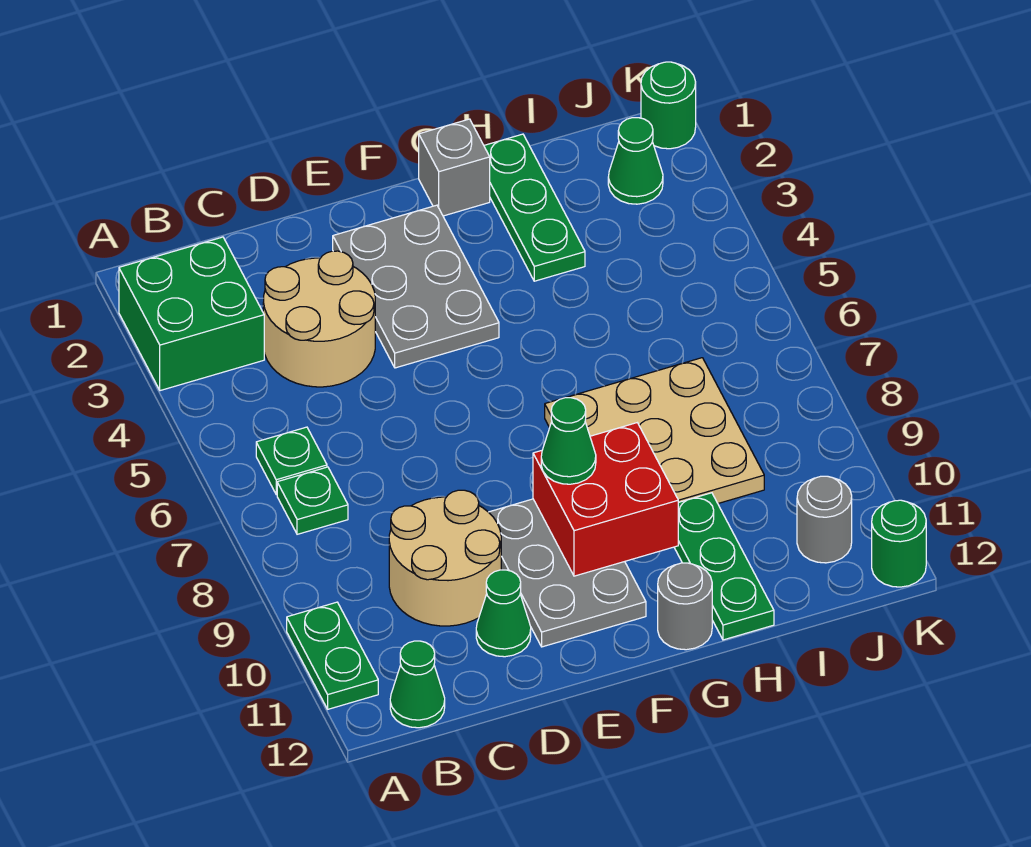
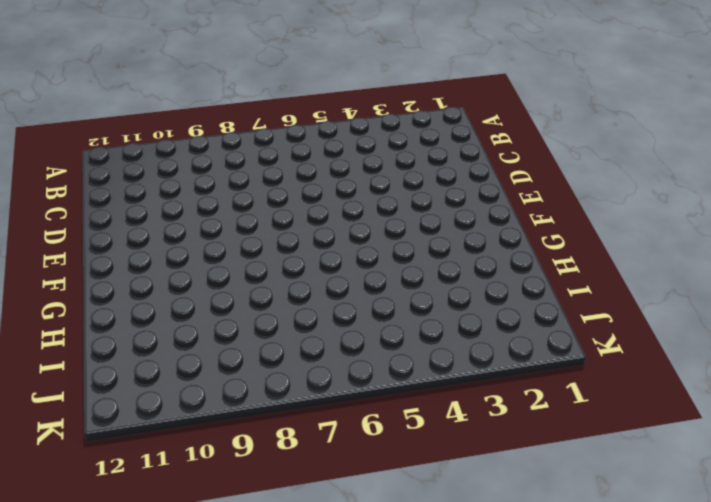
none -> green 2x2 brick [119,237,264,391]
none -> green 1x2 plate [287,602,378,709]
none -> green 1x1 plate [256,427,327,495]

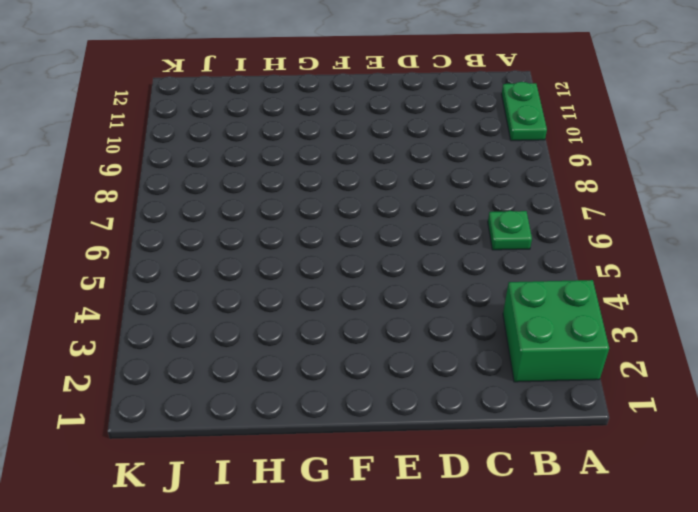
none -> green 1x1 plate [277,467,348,534]
none -> green 1x1 cone [390,641,445,728]
none -> tan 2x2 round brick [263,251,375,387]

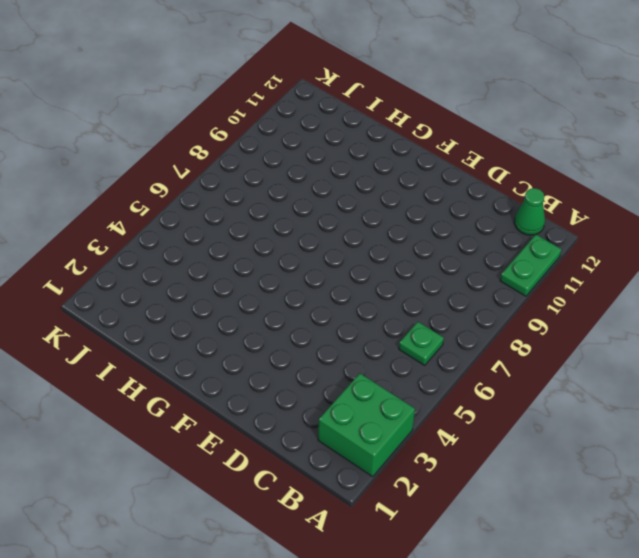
none -> green 1x1 plate [277,467,348,534]
none -> tan 2x2 round brick [263,251,375,387]
none -> tan 2x2 round brick [389,490,501,626]

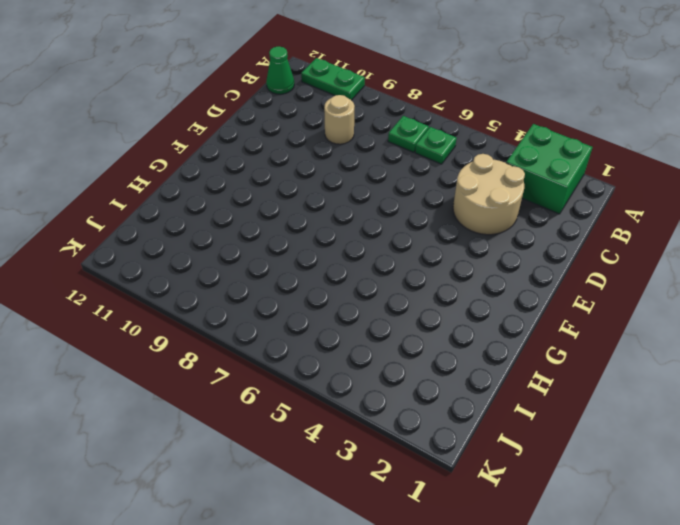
tan 1x1 round brick [324,95,354,144] -> tan 2x2 round brick [389,490,501,626]
none -> green 1x1 cone [476,570,531,657]
none -> grey 2x3 plate [333,205,499,368]
none -> grey 2x3 plate [489,499,646,647]

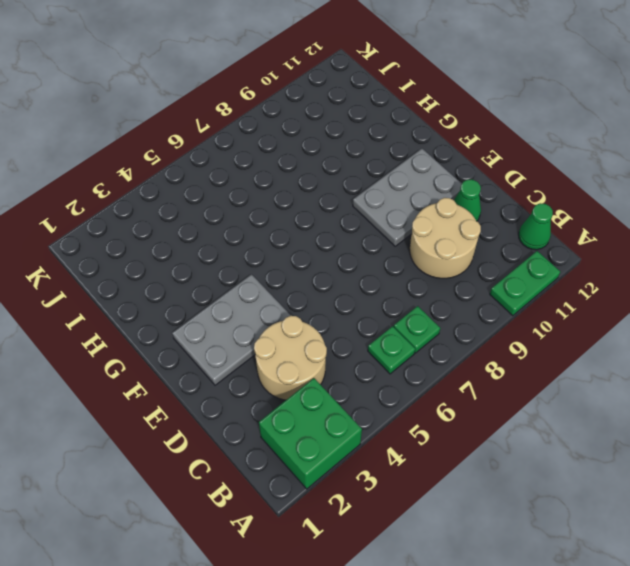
none -> grey 1x1 brick [419,119,490,216]
none -> tan 3x3 plate [545,358,764,503]
none -> grey 1x1 round brick [658,563,712,650]

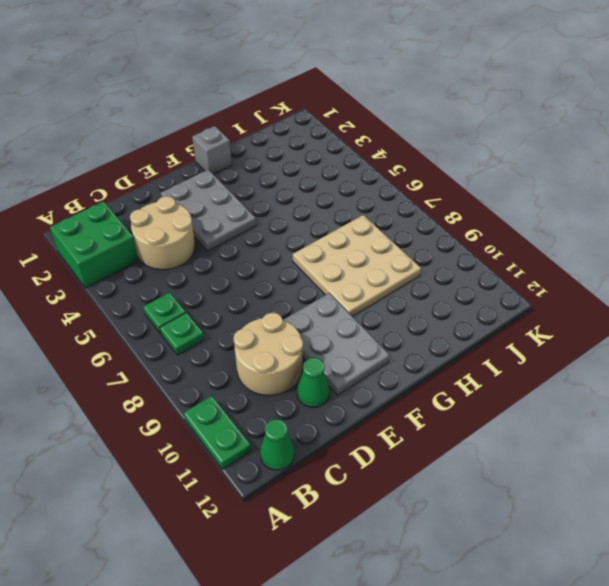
none -> grey 1x1 round brick [658,563,712,650]
none -> green 1x3 plate [484,134,585,281]
none -> green 1x3 plate [674,493,774,640]

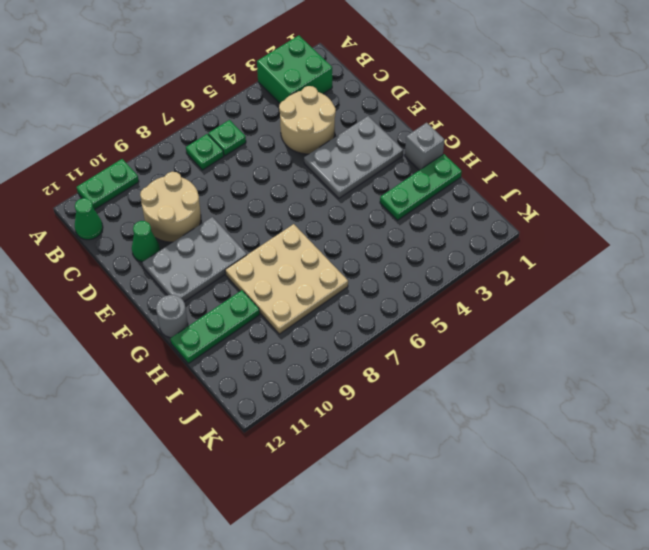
none -> green 1x1 cone [608,118,663,204]
none -> grey 1x1 round brick [797,476,852,563]
none -> green 1x1 round brick [641,62,696,149]

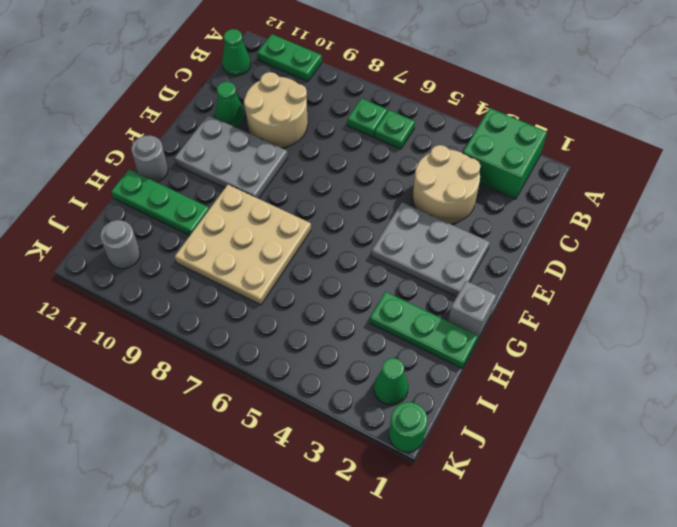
none -> green 1x1 round brick [872,500,926,587]
none -> red 2x2 brick [533,423,678,576]
none -> green 1x1 cone [541,398,596,484]

